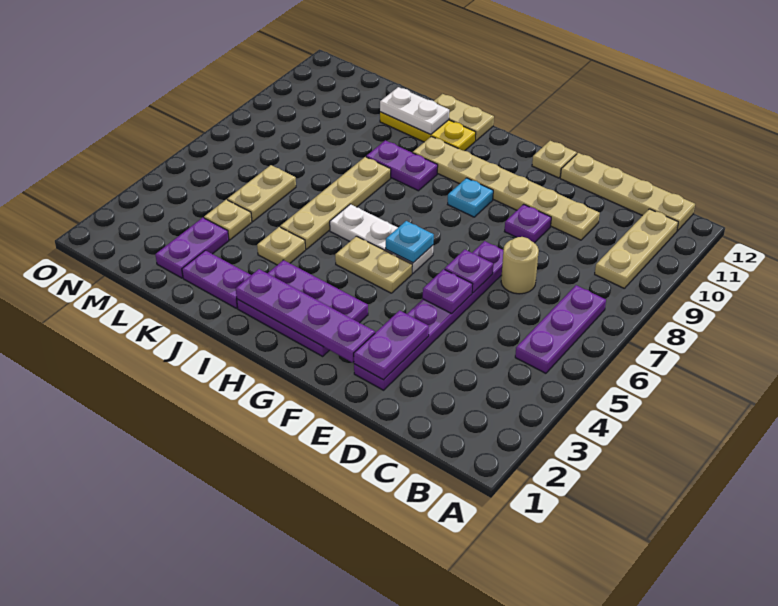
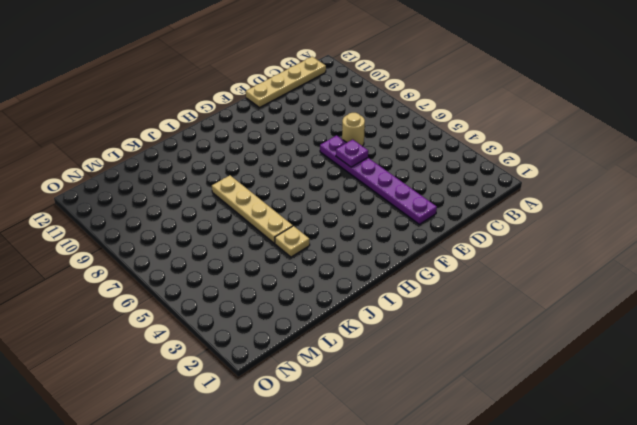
none -> purple 1x3 plate [515,285,606,373]
none -> tan 1x3 plate [595,209,678,288]
none -> tan 1x6 plate [413,136,600,240]

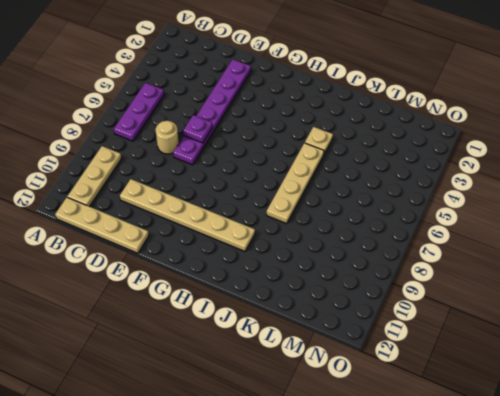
none -> purple 1x1 plate [505,204,551,243]
none -> tan 1x1 plate [532,141,577,178]
none -> purple 2x3 plate [237,260,368,356]

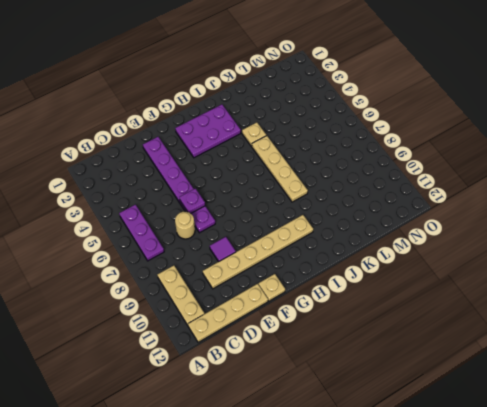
purple 1x1 tile [210,237,236,262] -> purple 1x1 plate [505,204,551,243]
none -> tan 1x2 plate [335,236,412,293]
none -> white 1x3 plate [330,204,433,273]
none -> cyan 1x1 plate [448,178,493,217]

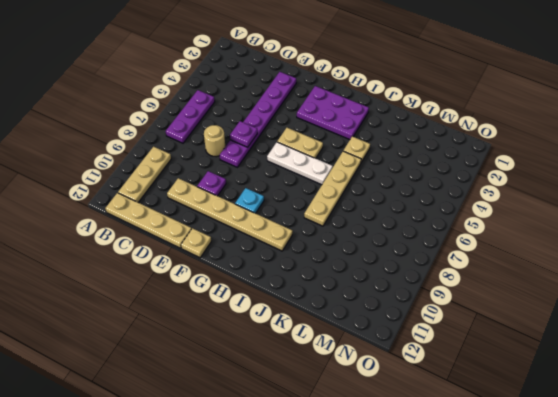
none -> purple 1x2 plate [366,140,438,191]
none -> yellow 1x3 plate [380,112,476,151]
none -> tan 1x2 plate [434,94,494,141]

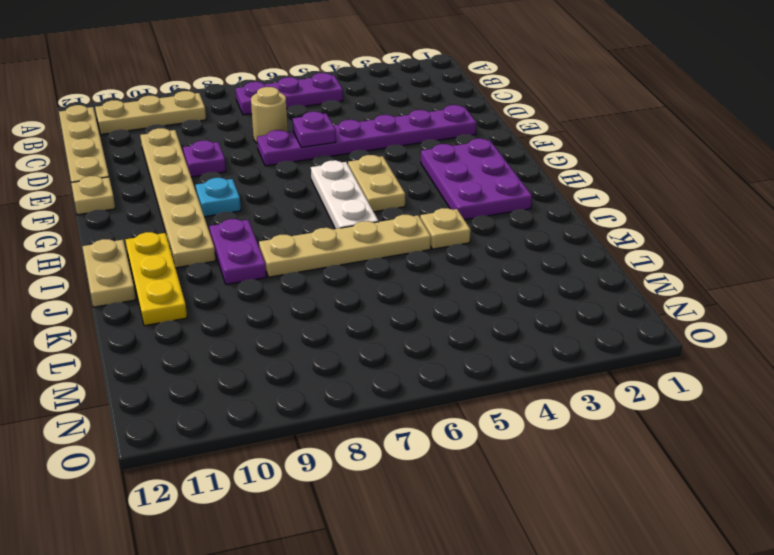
none -> purple 1x2 plate [182,250,251,308]
none -> purple 1x2 plate [155,218,229,278]
none -> tan 1x1 plate [204,200,252,240]

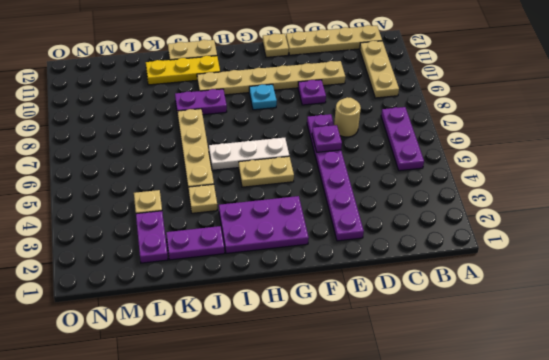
none -> tan 1x2 plate [227,165,296,221]
none -> purple 1x2 plate [354,311,429,380]
none -> purple 1x1 plate [423,269,473,314]

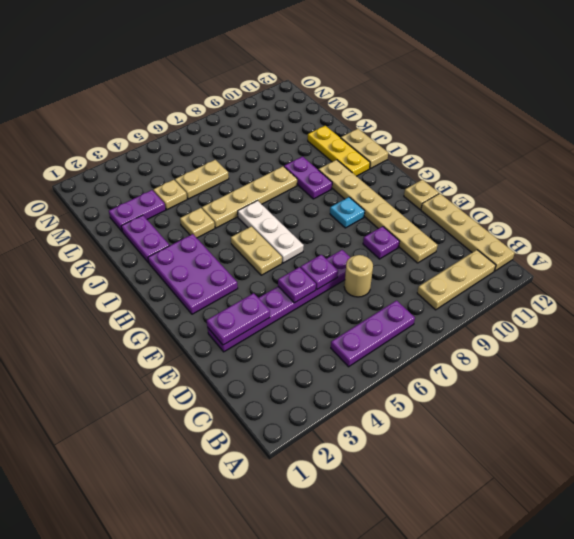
none -> purple 1x4 plate [236,269,375,363]
none -> cyan 1x1 plate [386,221,434,263]
none -> white 1x2 plate [380,87,449,135]

